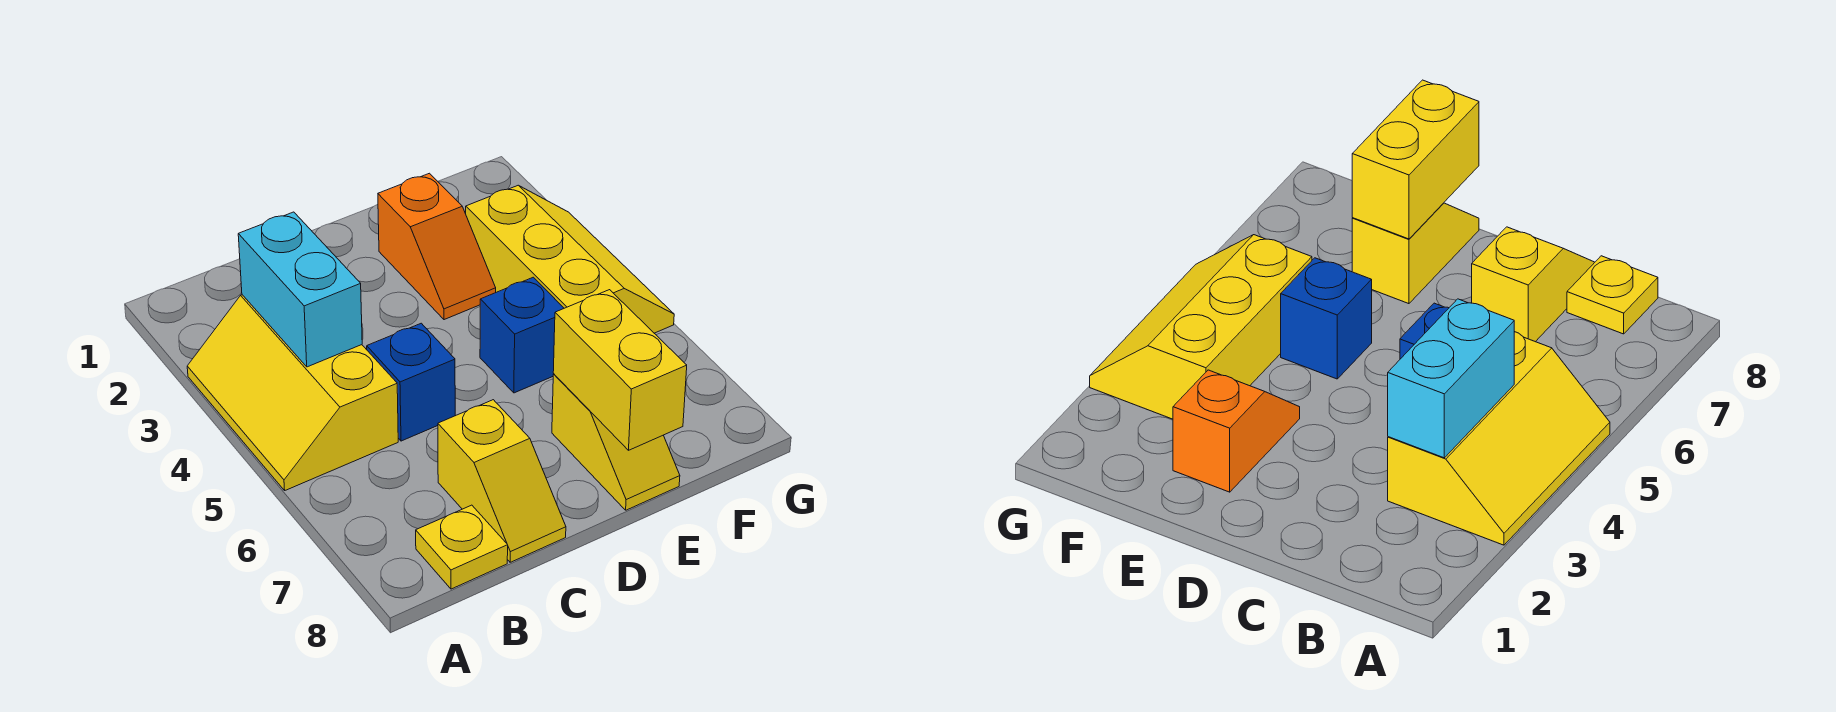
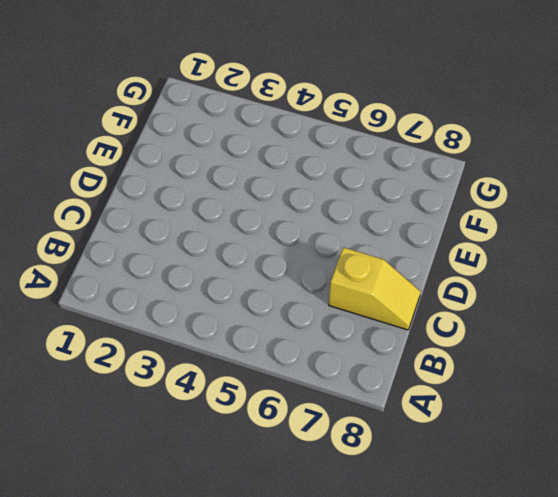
none -> yellow 2x3 slope [187,295,398,490]
none -> yellow 1x1 plate [416,505,508,589]

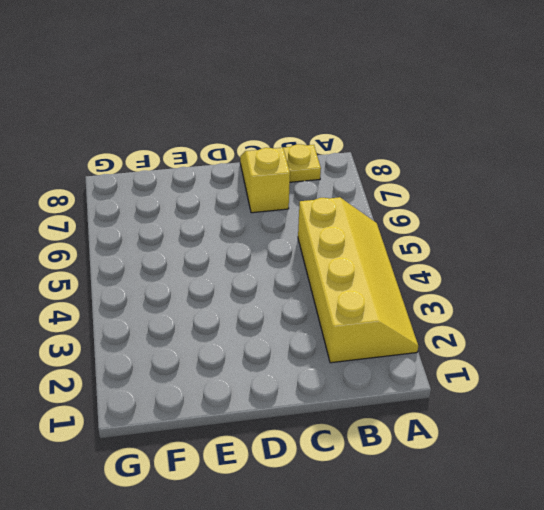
yellow 2x4 slope [298,197,418,363] -> yellow 2x3 slope [187,295,398,490]
none -> blue 1x1 brick [367,323,455,441]
none -> orange 1x2 slope [378,173,496,320]

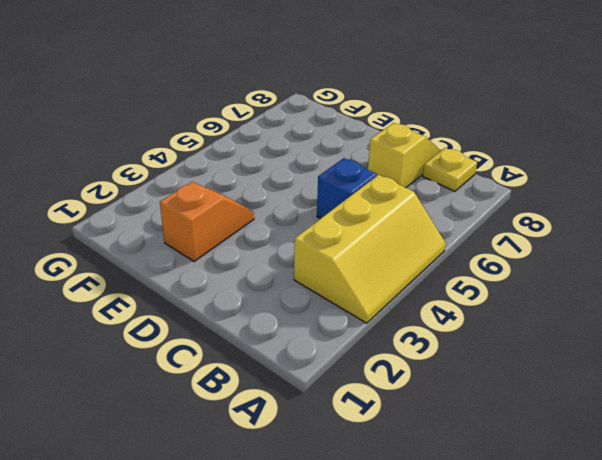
none -> blue 1x1 brick [480,277,564,393]
none -> yellow 1x2 slope [552,374,680,510]

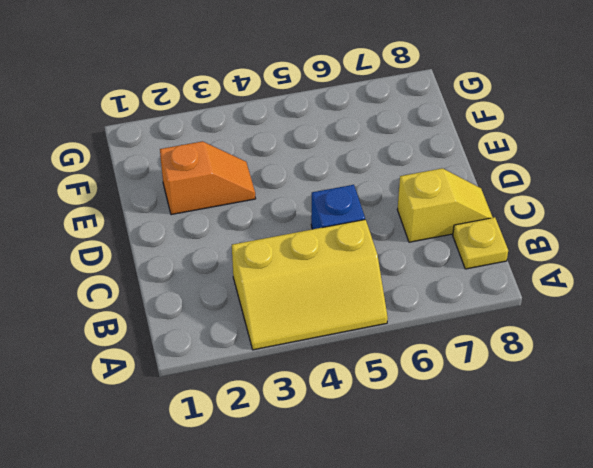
none -> blue 1x1 brick [480,277,564,393]
none -> yellow 1x2 slope [552,374,680,510]

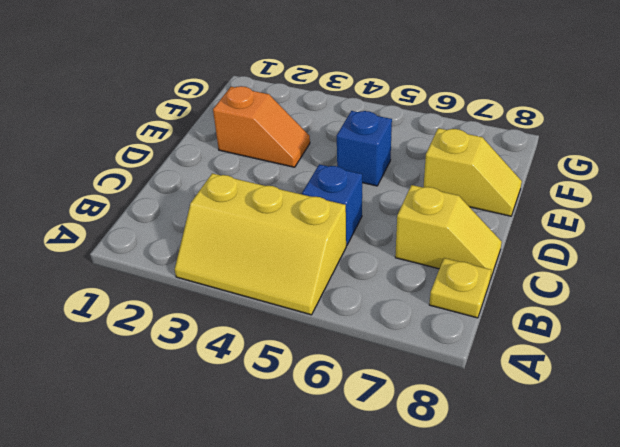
none -> yellow 2x3 slope [466,185,674,333]
none -> cyan 1x2 brick [238,212,362,367]

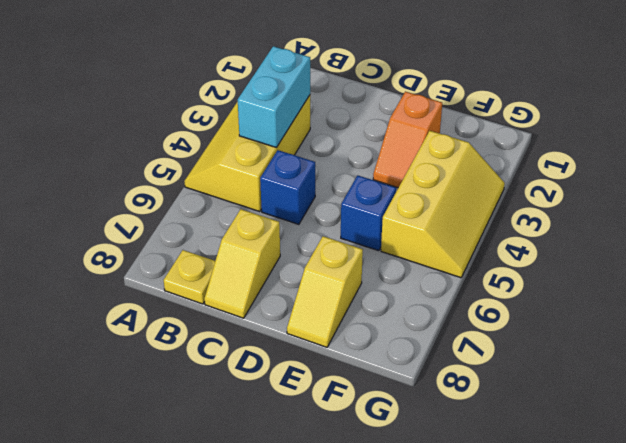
none -> yellow 1x2 brick [553,290,687,450]

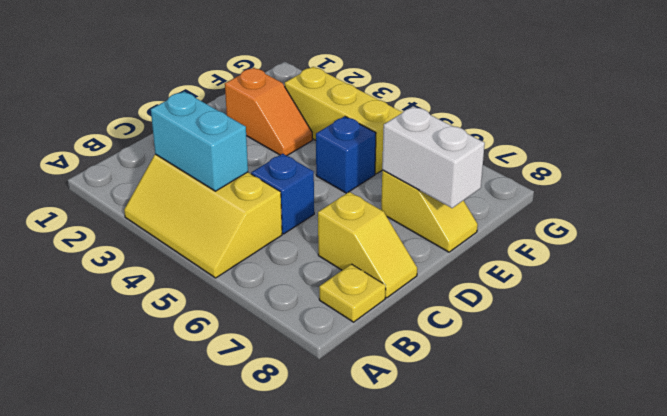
white 1x2 brick [382,106,485,208] -> yellow 1x2 brick [553,290,687,450]

